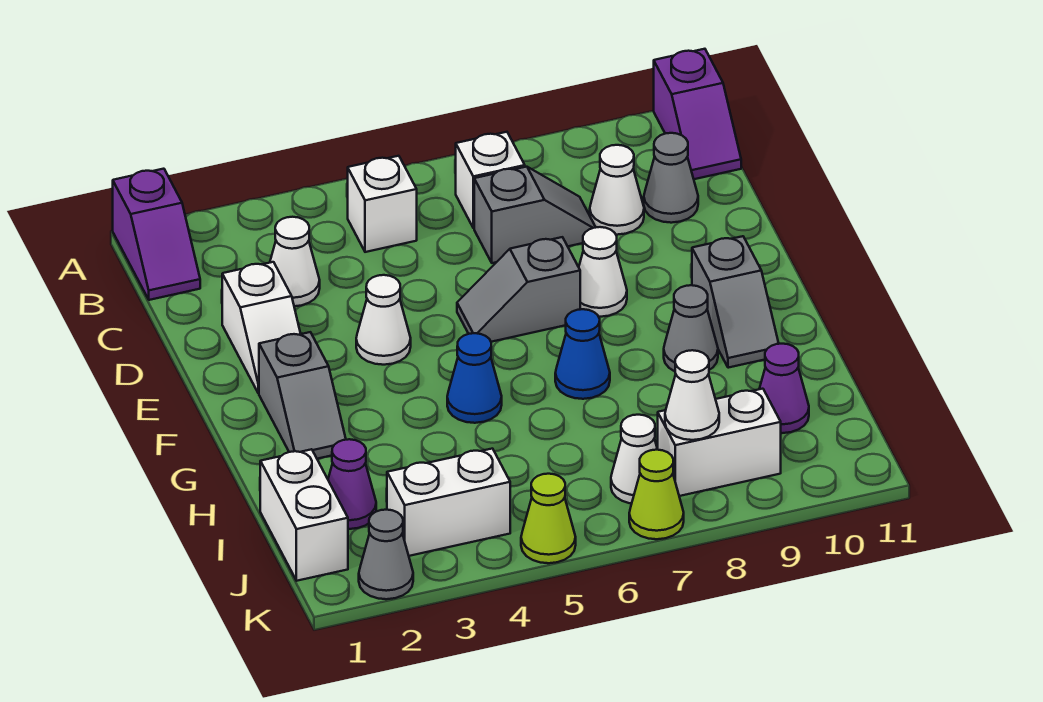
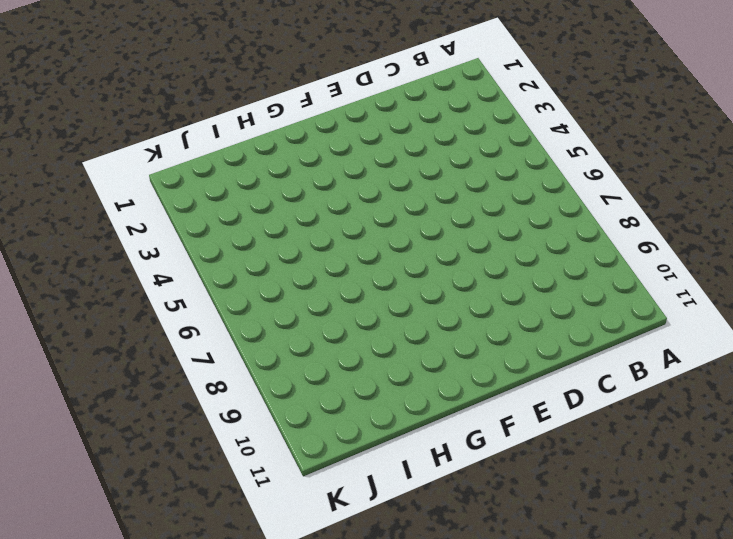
none -> purple 1x2 slope [113,169,200,300]
none -> purple 1x2 slope [654,49,741,179]
none -> white 1x1 brick [348,156,417,252]

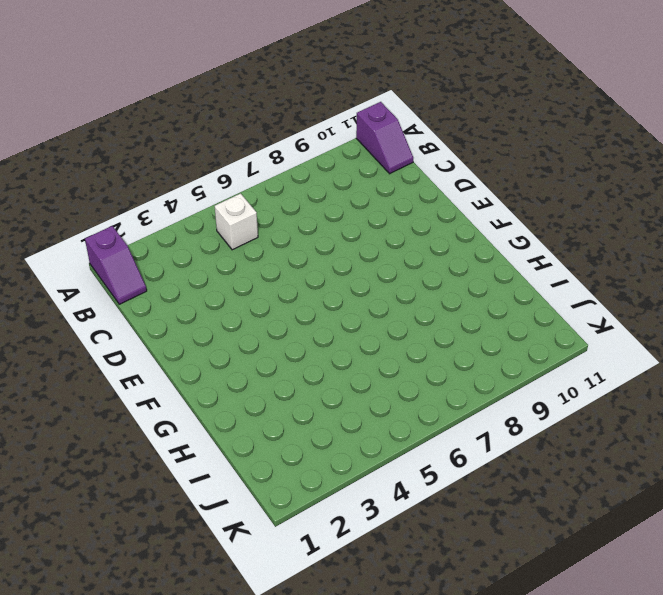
none -> white 1x1 brick [456,132,525,228]
none -> white 1x1 cone [270,217,320,306]
none -> grey 1x2 slope [474,167,596,263]

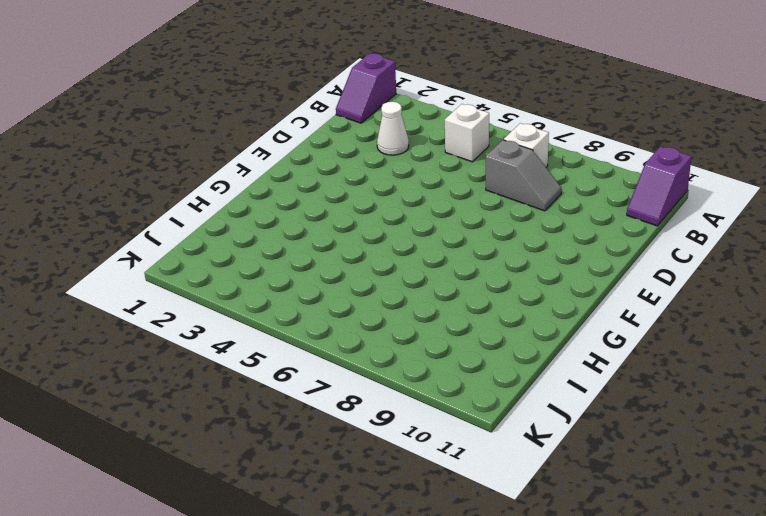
none -> white 1x1 cone [590,145,644,235]
none -> grey 1x1 cone [644,133,698,223]
none -> white 1x2 slope [222,262,301,393]

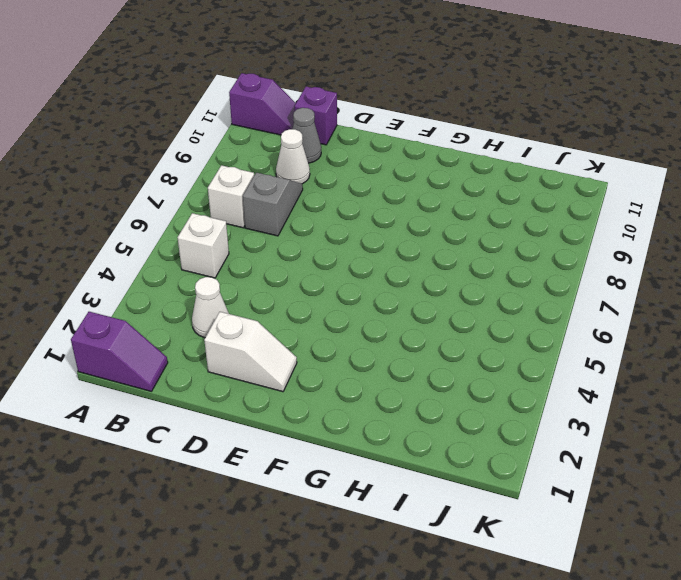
purple 1x1 brick [295,87,337,145] -> none
none -> white 1x1 cone [356,275,411,365]
none -> grey 1x2 slope [457,237,580,342]
none -> white 1x1 cone [579,227,627,317]

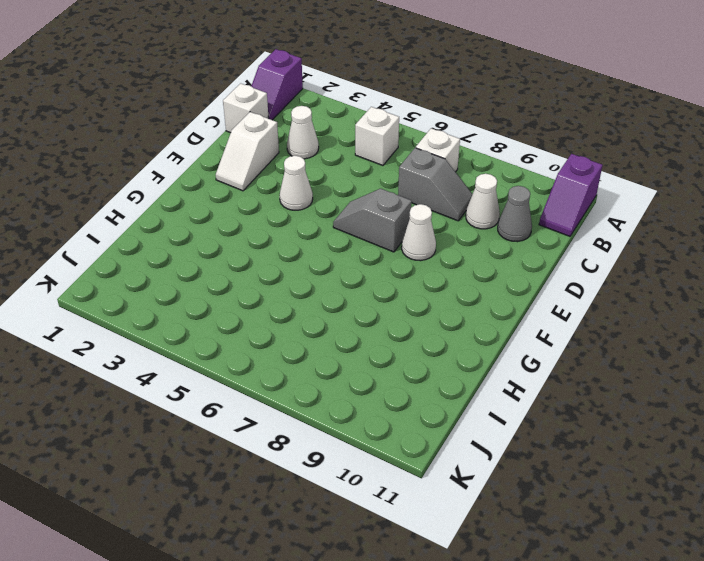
white 1x1 brick [223,83,269,133] -> none
none -> grey 1x2 slope [259,332,346,459]
none -> grey 1x2 slope [692,236,779,368]
none -> blue 1x1 cone [447,333,502,423]

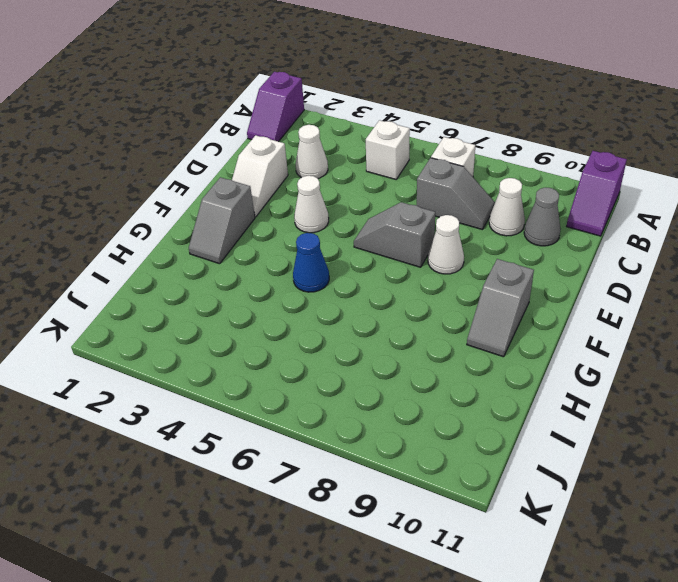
none -> blue 1x1 cone [555,309,610,399]
none -> grey 1x1 cone [664,285,718,371]
none -> white 1x2 brick [260,449,348,581]

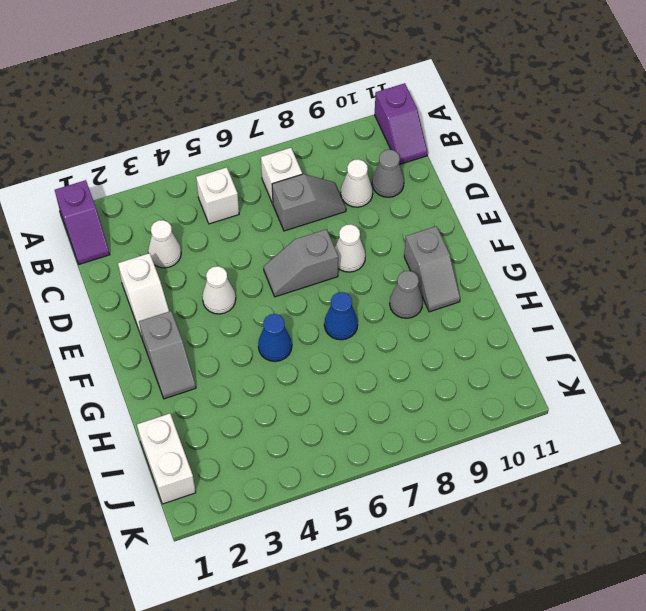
none -> purple 1x1 cone [328,439,376,529]
none -> purple 1x1 cone [759,344,809,433]
none -> white 1x2 brick [387,449,510,556]

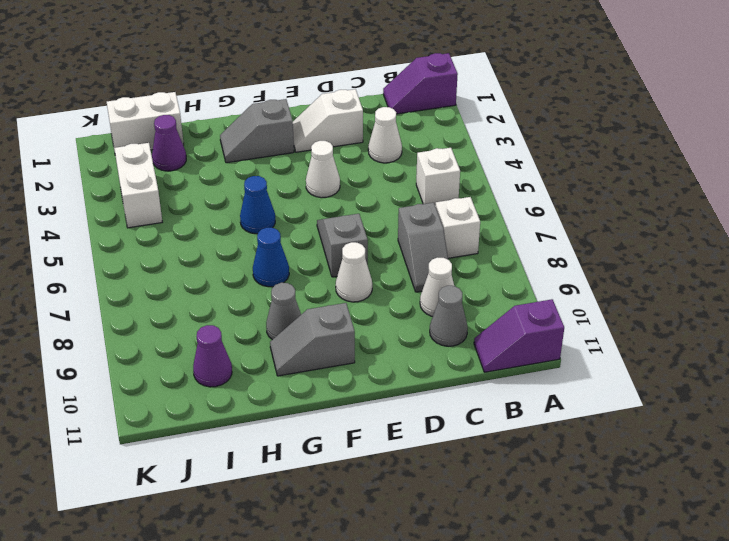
none -> white 1x1 cone [611,415,658,504]
none -> white 1x2 brick [658,389,781,496]
none -> grey 1x1 cone [359,510,413,599]

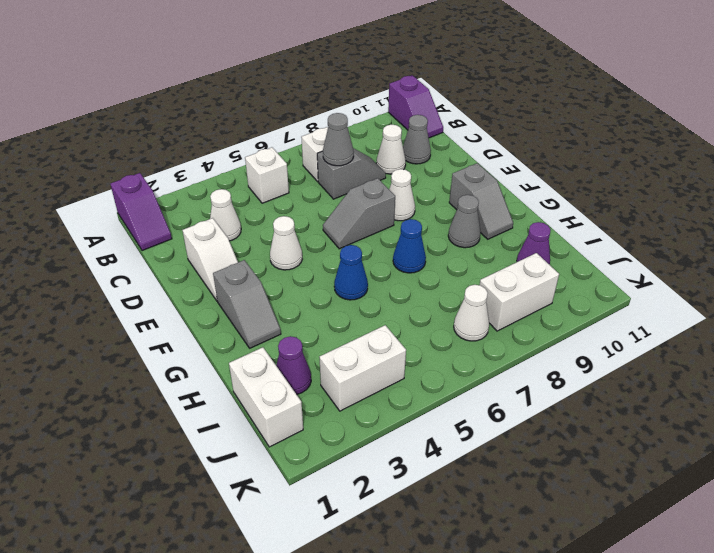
grey 1x1 cone [323,113,354,166] -> grey 1x1 cone moved to [359,510,413,599]
none -> lime 1x1 cone [521,474,576,563]
none -> lime 1x1 cone [629,450,684,539]
none -> white 1x1 cone [665,350,719,440]

